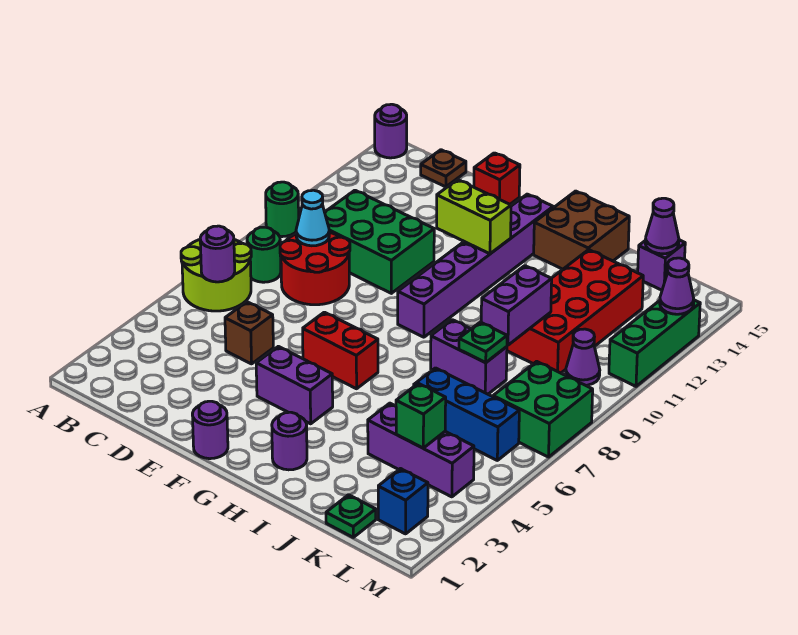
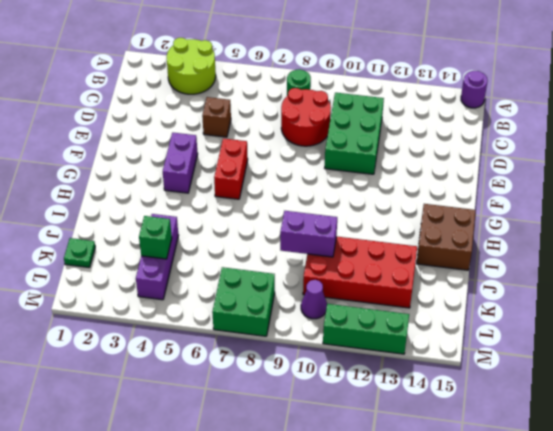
lime 2x2 round brick [167,38,216,94] -> lime 2x2 round brick moved to [181,240,251,311]
none -> green 1x1 round brick [266,182,299,237]
none -> brown 1x1 plate [421,150,466,187]
none -> red 1x1 brick [474,153,520,204]
none -> purple 1x1 round brick [192,401,228,459]

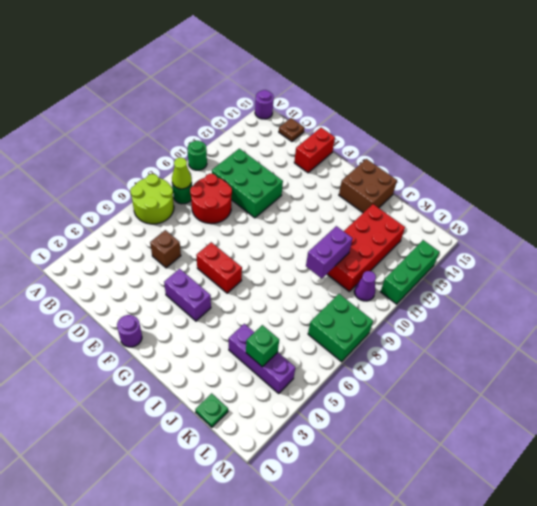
lime 1x1 cone [172,158,192,189] -> none
red 1x2 brick [294,128,335,173] -> red 1x1 brick [474,153,520,204]
none -> purple 1x6 brick [398,194,553,337]
none -> purple 1x1 round brick [272,412,307,470]
none -> purple 1x2 brick [431,320,507,394]
none -> blue 1x3 brick [414,368,519,460]

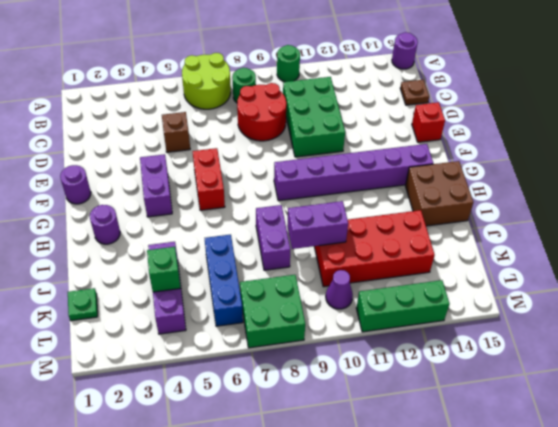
none -> purple 1x1 brick [638,240,685,290]
none -> blue 1x1 brick [378,469,428,534]
none -> purple 1x1 round brick [200,226,235,282]
none -> cyan 1x1 cone [296,190,329,246]

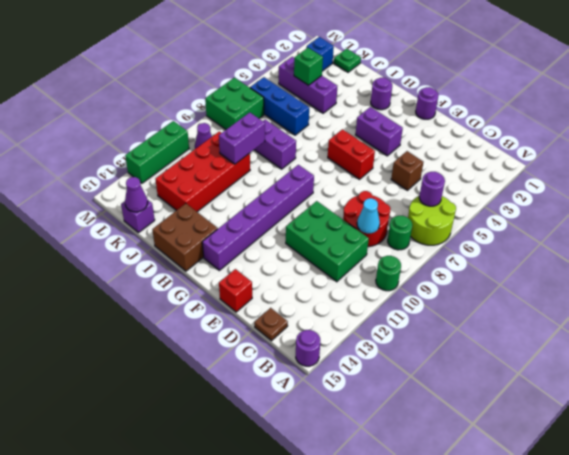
none -> lime 1x2 brick [437,180,511,254]
none -> green 1x1 plate [459,322,507,363]
none -> purple 1x1 cone [660,258,694,314]

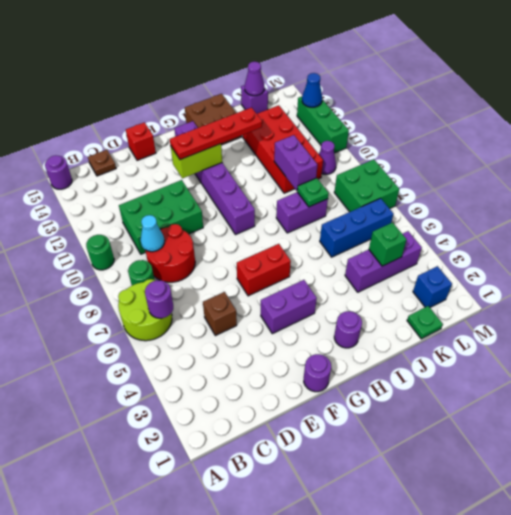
red 1x4 plate [170,108,262,160] -> none
blue 1x1 cone [302,73,322,107] -> purple 1x1 cone [660,258,694,314]

